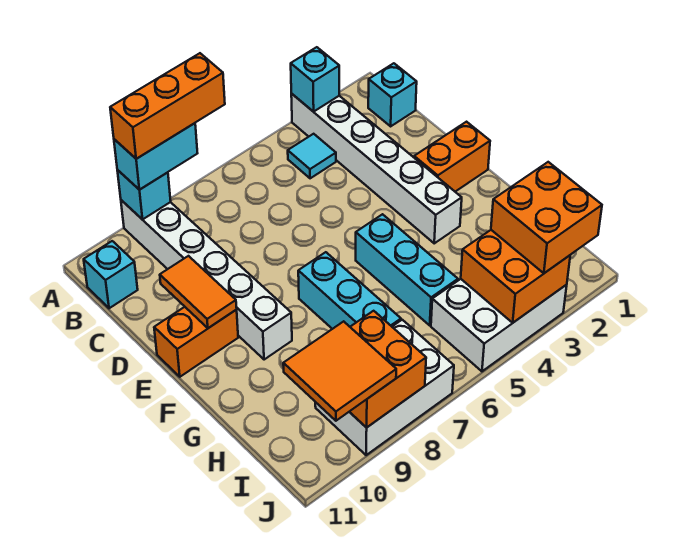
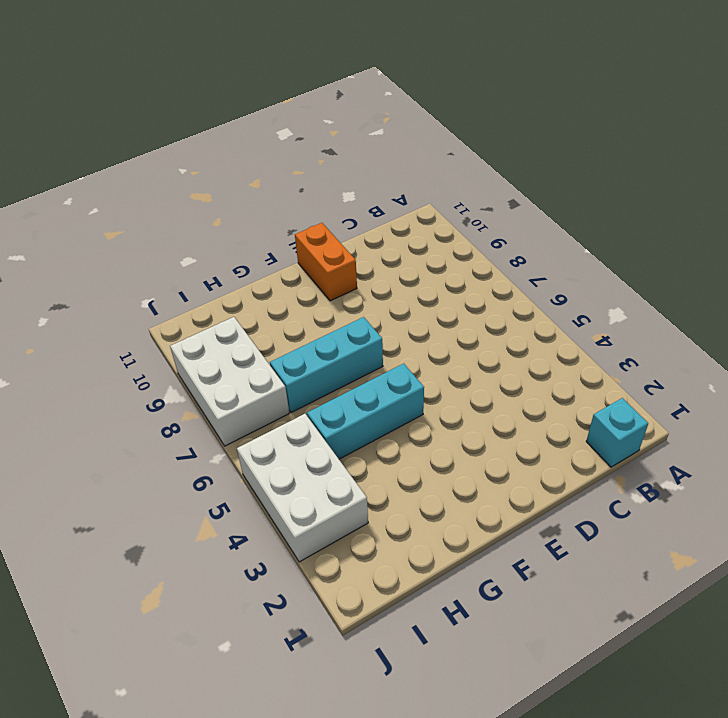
none -> white 1x6 brick [291,94,462,243]
none -> white 1x6 brick [121,200,292,360]
none -> cyan 1x1 tile [288,134,336,178]

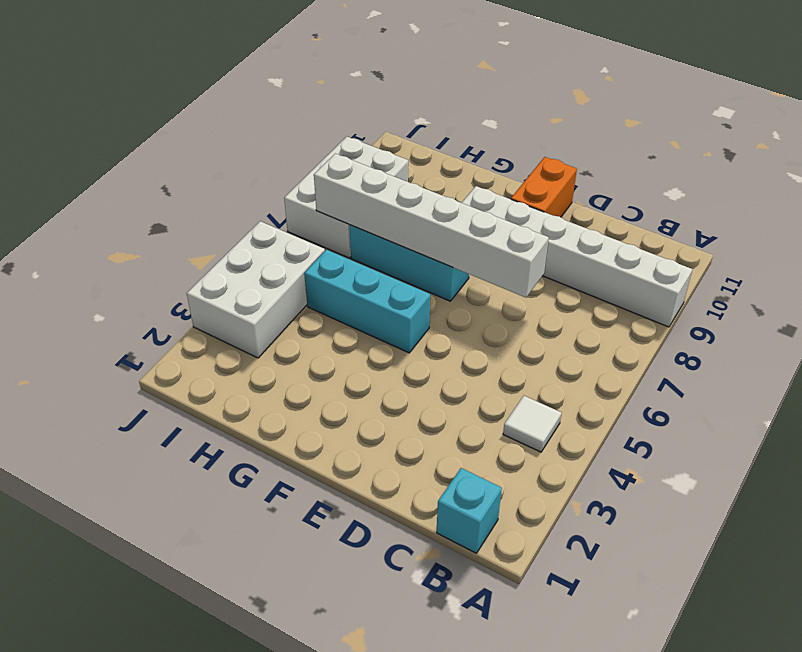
white 1x1 tile [503,396,562,452] -> cyan 1x1 tile [288,134,336,178]
white 1x6 brick [314,154,549,298] -> white 1x6 brick moved to [291,94,462,243]
none -> cyan 1x1 brick [84,241,138,308]
none -> orange 1x2 brick [414,122,490,192]
none -> cyan 1x1 brick [291,47,339,112]

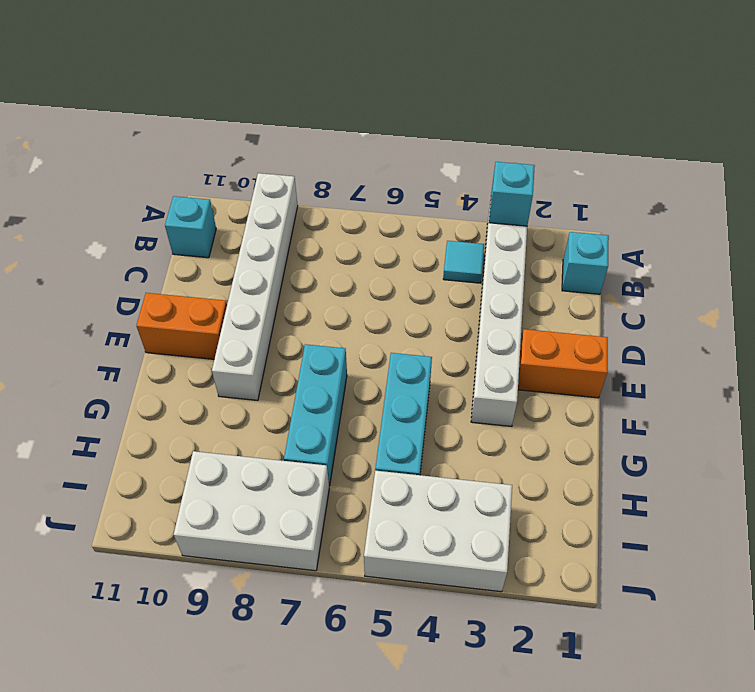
none -> cyan 1x1 brick [117,170,171,220]
none -> orange 1x2 tile [160,256,237,328]
none -> orange 2x2 brick [461,230,570,323]

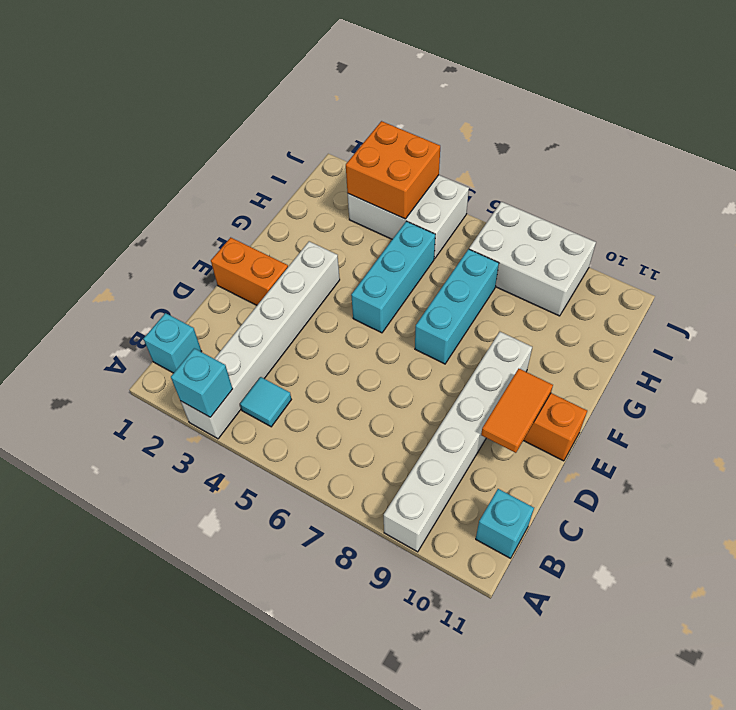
none -> cyan 1x1 brick [117,170,171,220]
none -> orange 2x2 brick [349,311,426,428]
none -> cyan 1x2 brick [114,123,197,190]

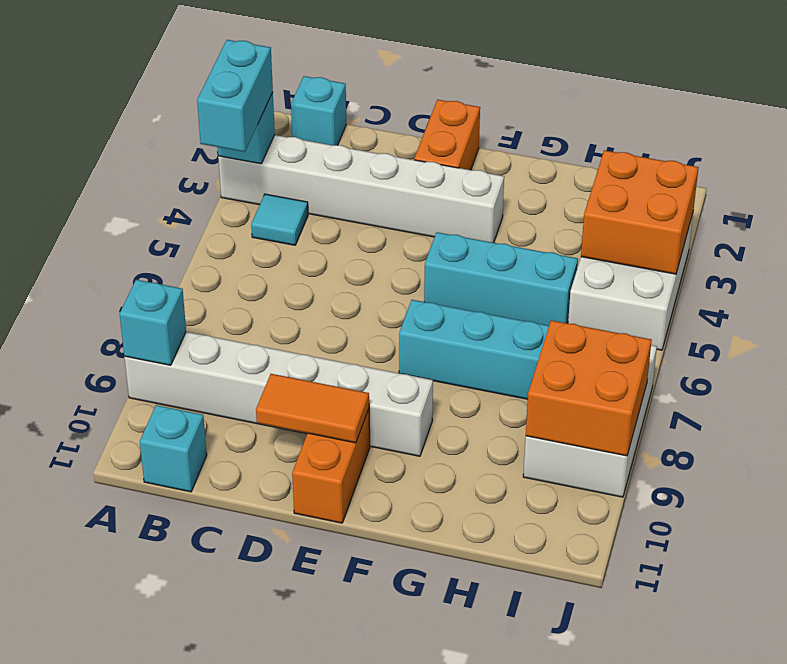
cyan 1x2 brick [197,40,273,152] -> cyan 1x2 brick moved to [114,123,197,190]
none -> orange 2x2 brick [491,162,602,273]
none -> orange 2x2 tile [283,321,396,421]
none -> orange 1x3 brick [110,53,225,159]

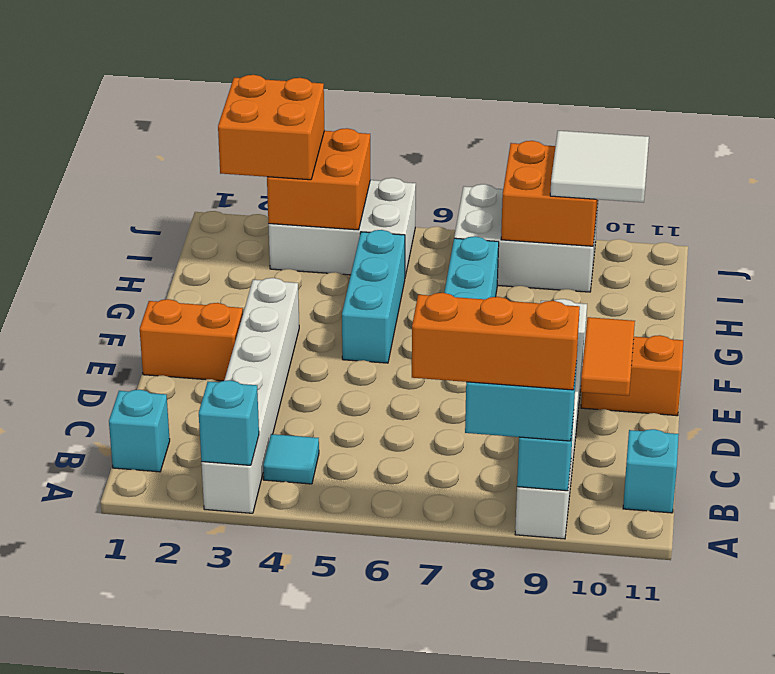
white 2x2 tile [550,131,649,203] -> orange 2x2 tile [283,321,396,421]

